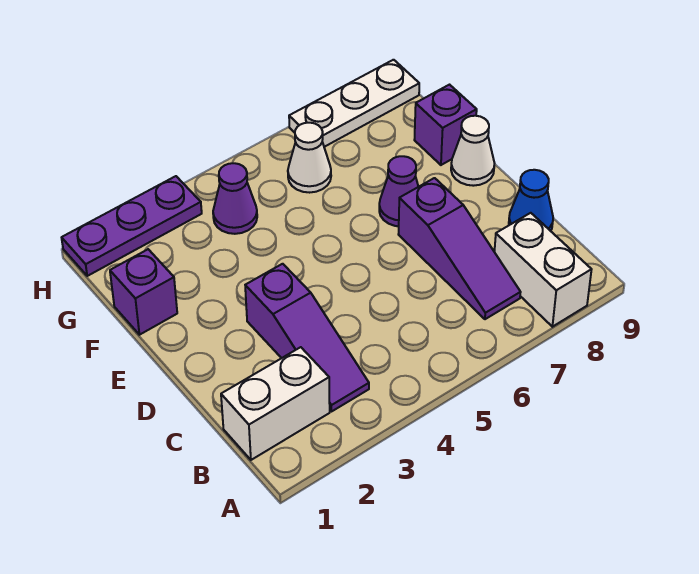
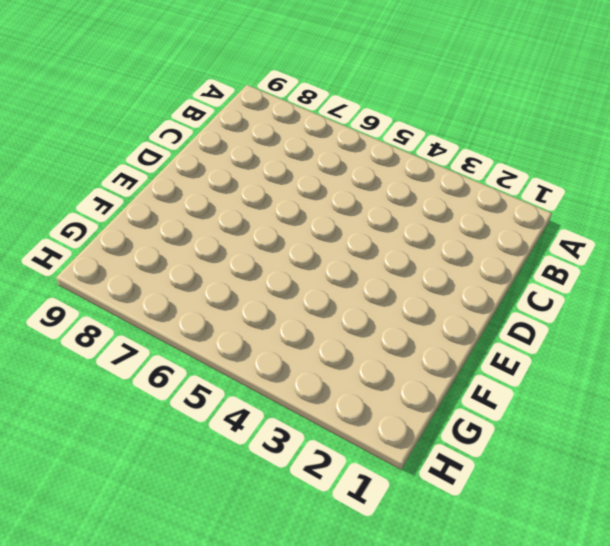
none -> white 1x2 brick [494,213,592,327]
none -> white 1x2 brick [221,347,330,460]
none -> purple 1x3 slope [245,264,369,411]

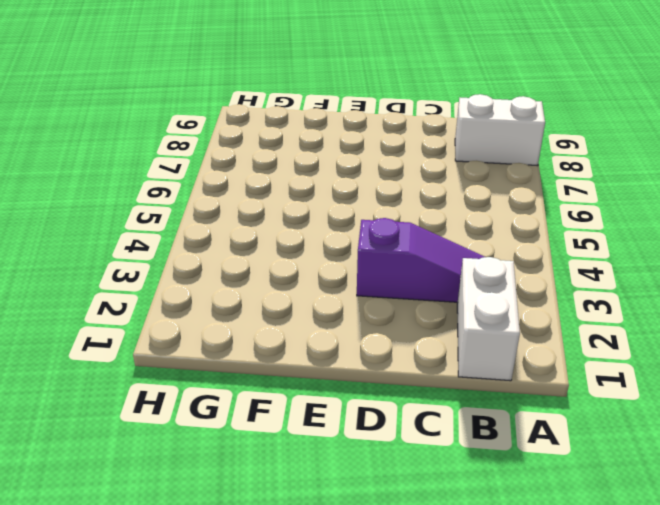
none -> purple 1x3 slope [398,178,521,319]
none -> blue 1x1 cone [509,170,553,231]
none -> purple 1x1 cone [379,156,418,226]

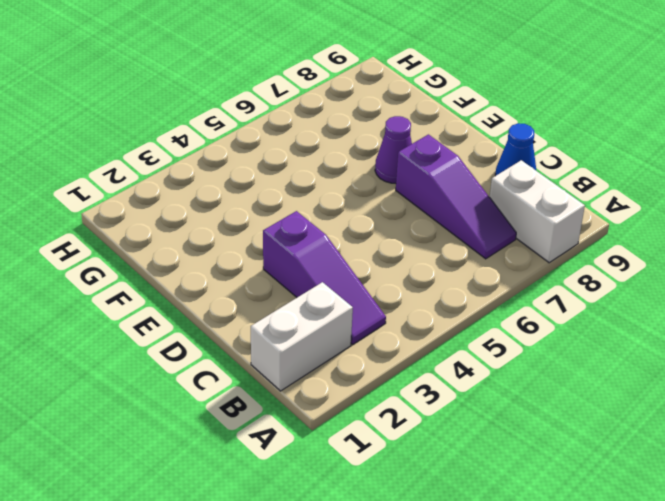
none -> white 1x1 cone [451,116,495,186]
none -> purple 1x1 brick [110,249,177,335]
none -> purple 1x1 brick [414,85,477,165]

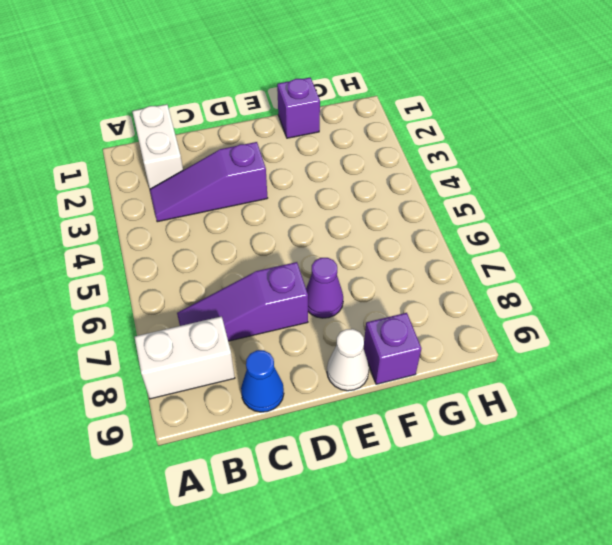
none -> purple 1x1 cone [213,163,257,234]
none -> white 1x1 cone [288,123,331,193]
none -> purple 1x3 plate [62,176,202,276]

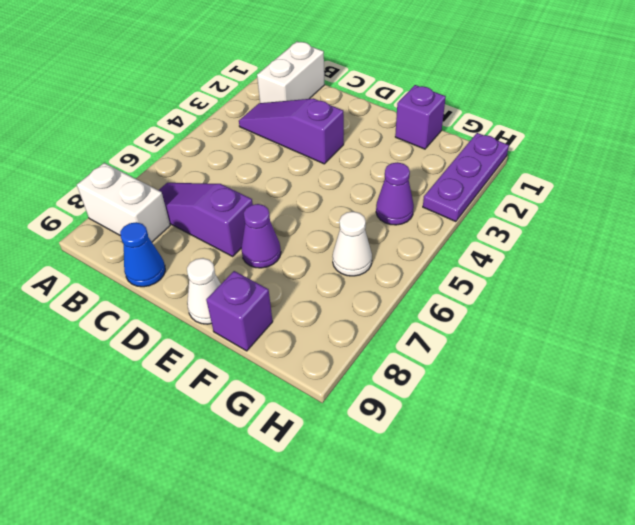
none -> white 1x3 plate [289,60,419,147]

